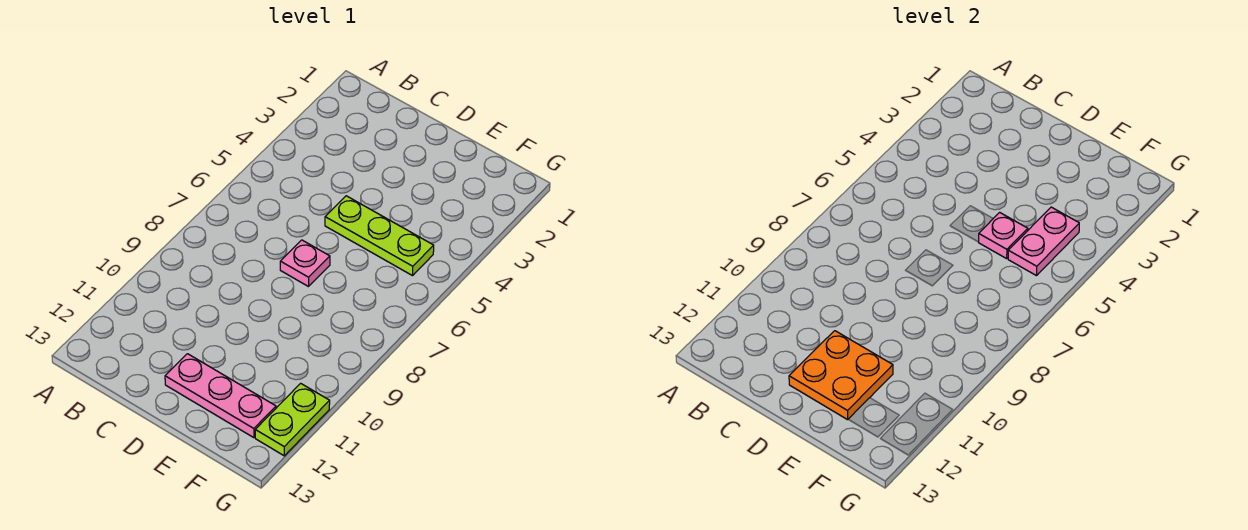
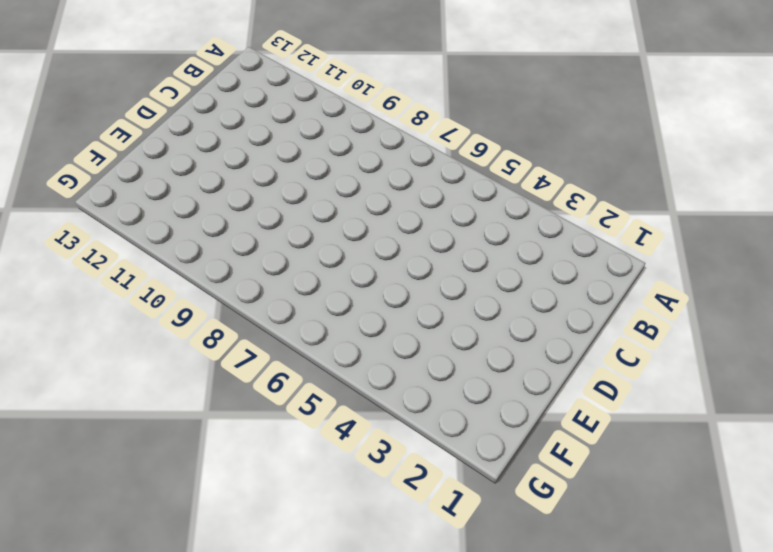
none -> lime 1x3 plate [325,196,434,276]
none -> pink 1x1 plate [280,240,330,287]

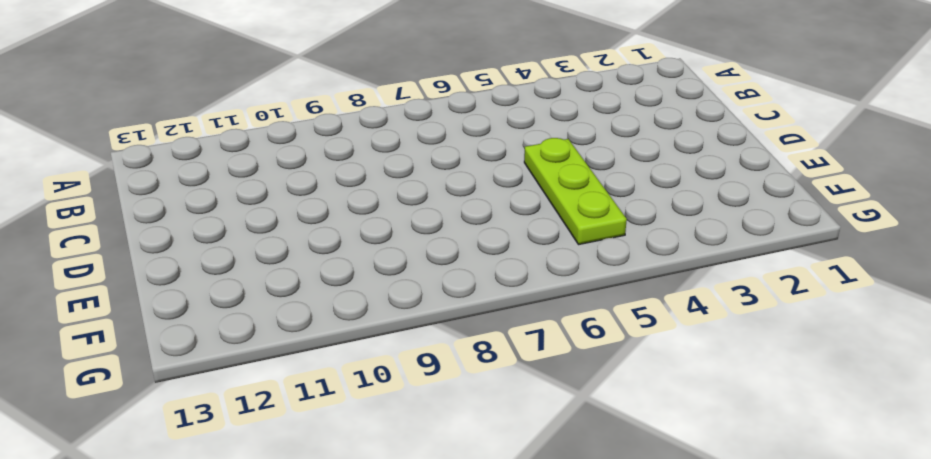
none -> pink 1x1 plate [280,240,330,287]
none -> pink 1x3 plate [165,354,276,438]

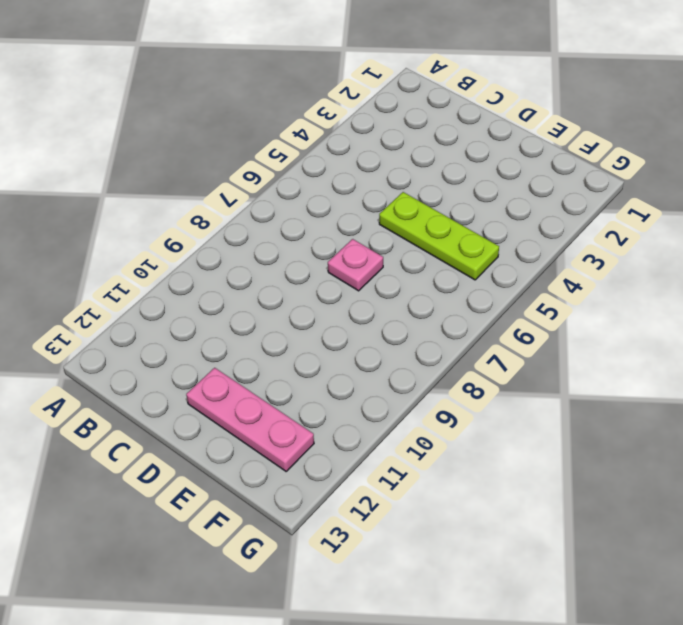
none -> lime 1x2 plate [255,383,330,456]
none -> orange 2x2 plate [789,331,893,420]

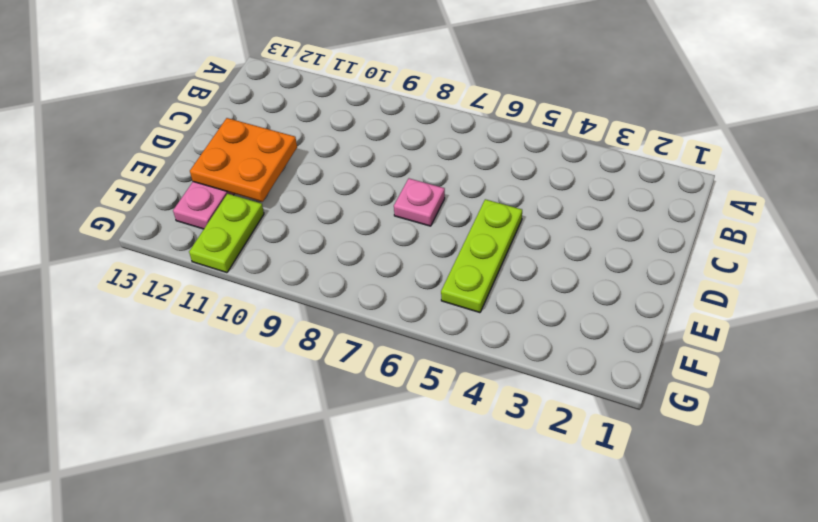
lime 1x2 plate [189,194,264,273] -> lime 1x2 plate turned to [255,383,330,456]
none -> pink 1x1 plate [979,212,1028,259]
none -> pink 1x2 plate [1008,207,1079,276]

